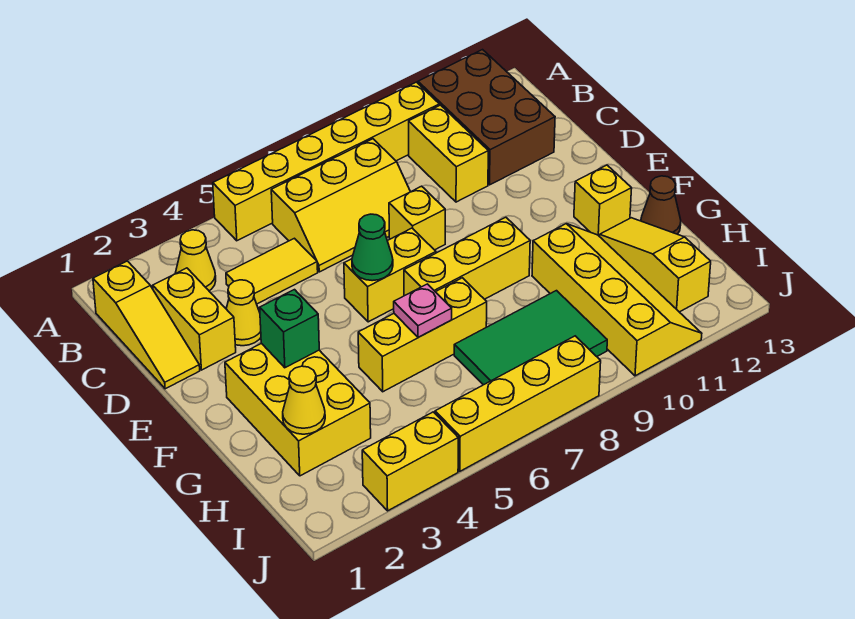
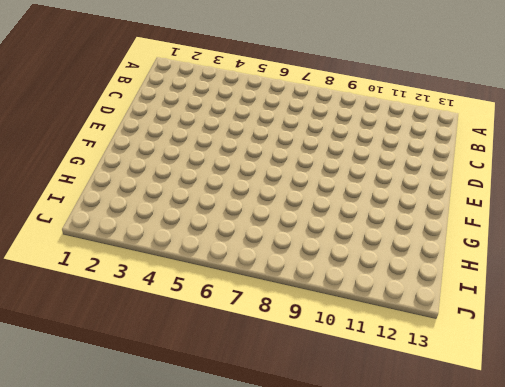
none -> yellow 1x6 brick [213,82,439,241]
none -> brown 2x3 brick [418,50,555,185]
none -> yellow 1x3 slope [93,261,200,389]

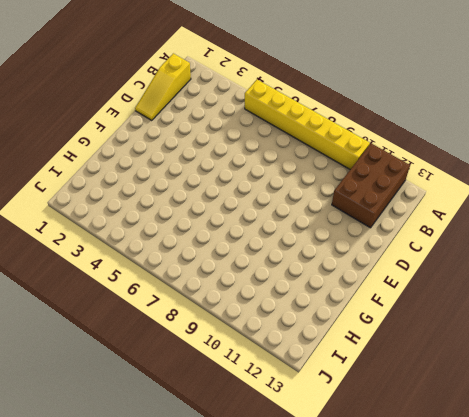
none -> yellow 1x1 cone [175,230,216,291]
none -> yellow 2x3 slope [271,139,410,272]
none -> yellow 1x2 brick [409,105,488,202]

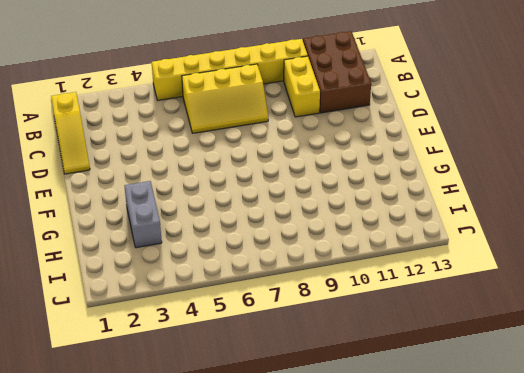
grey 1x2 brick [124,181,162,248] -> yellow 2x3 brick [225,343,371,476]
none -> yellow 1x1 cone [175,230,216,291]
none -> yellow 1x2 brick [153,268,236,370]
none -> yellow 1x2 tile [226,238,318,304]

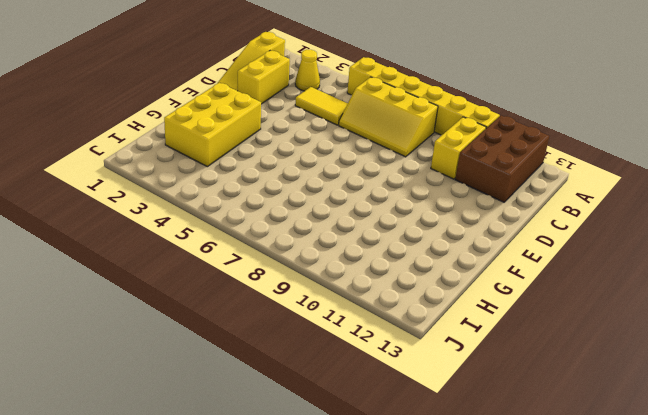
none -> yellow 1x1 cone [226,280,261,346]
none -> yellow 1x1 brick [389,186,445,250]
none -> yellow 1x2 brick [344,228,436,322]

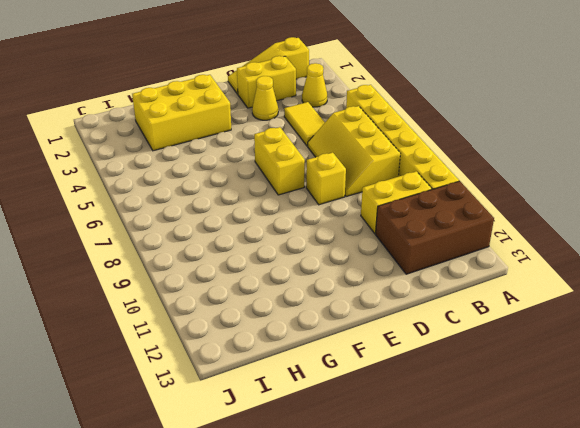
none -> yellow 1x3 brick [404,217,530,299]
none -> yellow 1x1 brick [574,165,632,237]
none -> yellow 1x3 brick [358,278,487,392]

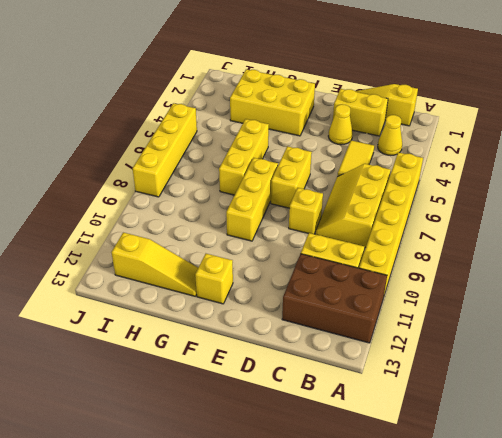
none -> yellow 2x4 slope [532,224,702,376]
none -> brown 1x1 cone [641,176,681,234]
none -> green 2x3 tile [454,291,607,385]

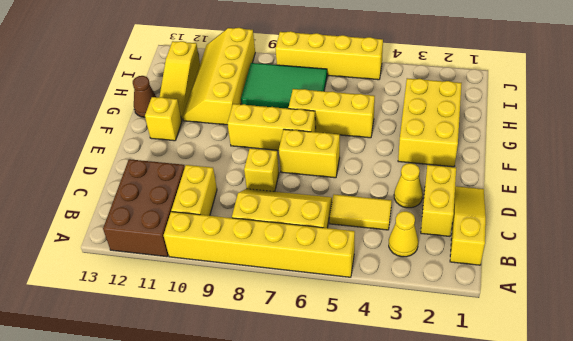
none -> yellow 1x2 brick [362,412,458,511]
none -> green 1x1 cone [352,214,393,281]
none -> green 1x1 brick [260,290,319,368]

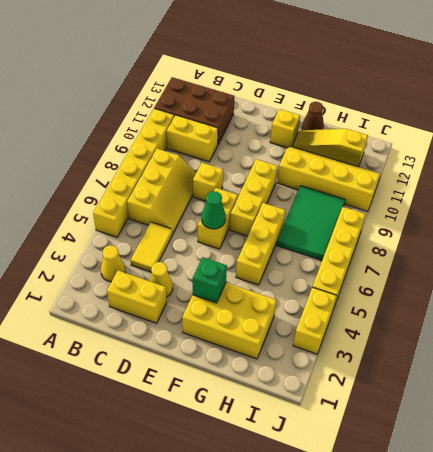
none -> yellow 1x3 slope [93,261,200,389]
none -> pink 1x1 plate [394,284,452,337]
none -> yellow 1x1 cone [283,366,325,434]

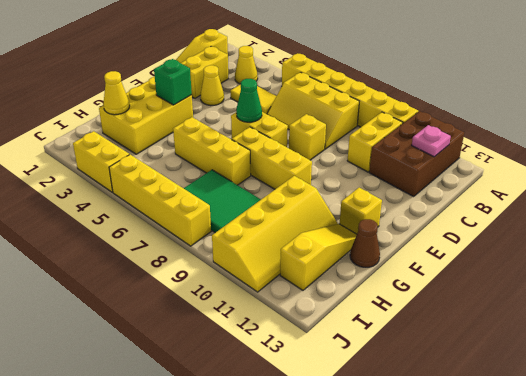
pink 1x1 plate [412,125,451,157] -> pink 1x1 plate moved to [394,284,452,337]

